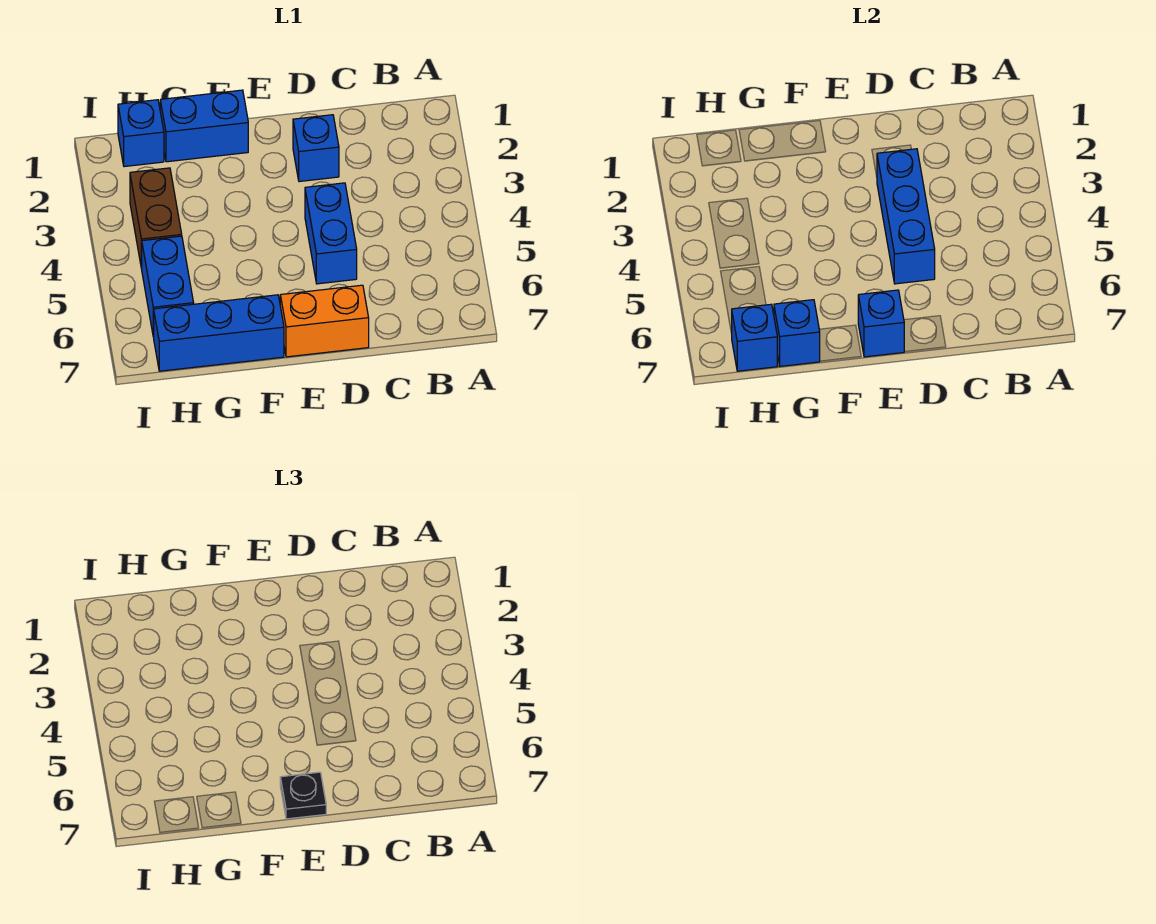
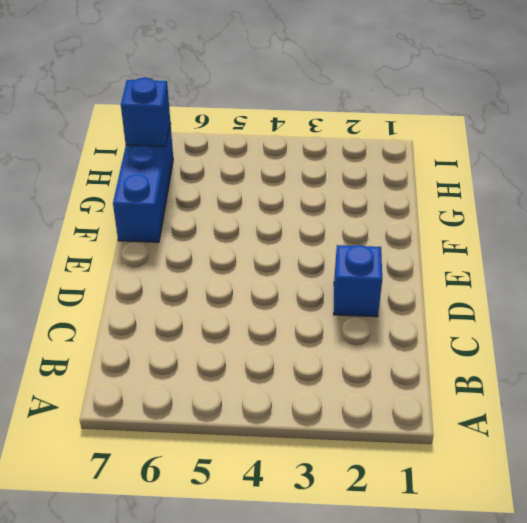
none -> blue 1x2 brick [305,183,357,284]
none -> orange 1x2 brick [280,285,369,357]
none -> blue 1x2 brick [160,90,248,162]

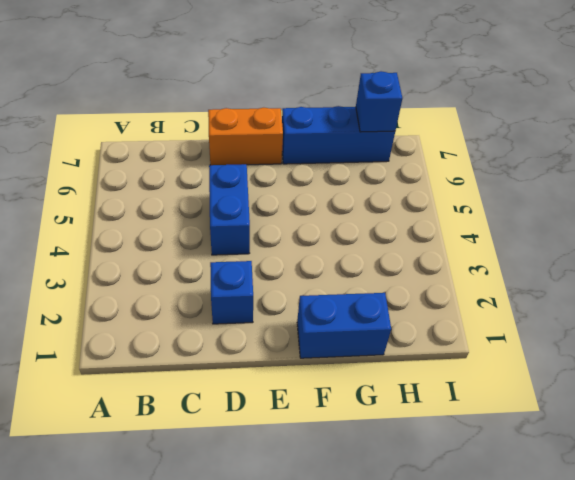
none -> blue 1x1 brick [118,100,164,167]
none -> brown 1x2 brick [130,168,182,269]
none -> blue 1x2 brick [142,236,194,337]

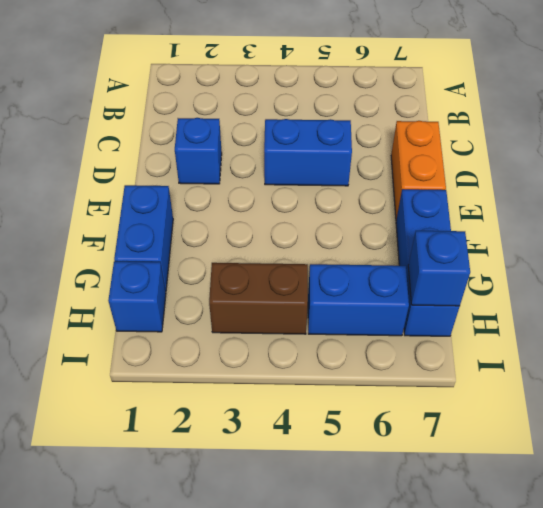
none -> blue 1x3 brick [877,149,935,284]
none -> blue 1x1 brick [858,290,904,357]
none -> blue 1x1 brick [774,300,820,366]

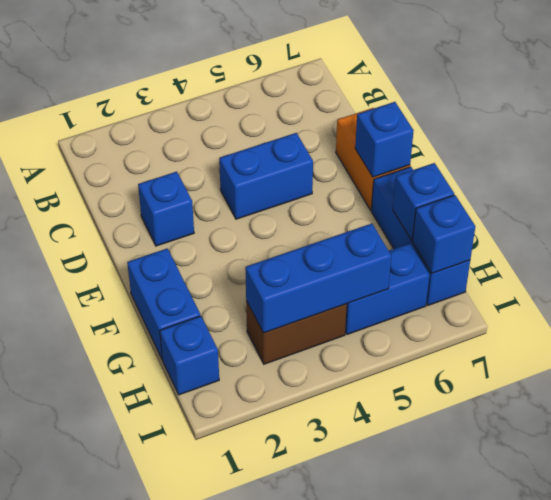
blue 1x3 brick [245,223,391,333] -> blue 1x3 brick moved to [877,149,935,284]
none -> black 1x1 plate [280,772,326,819]

